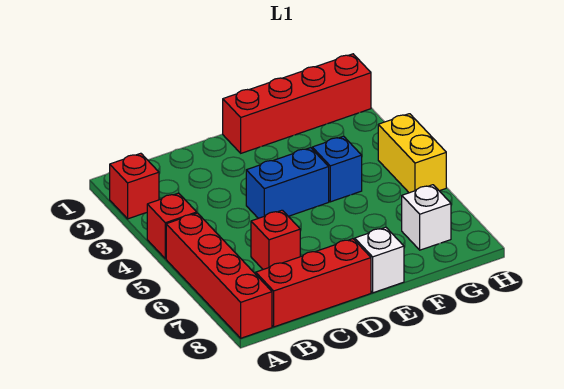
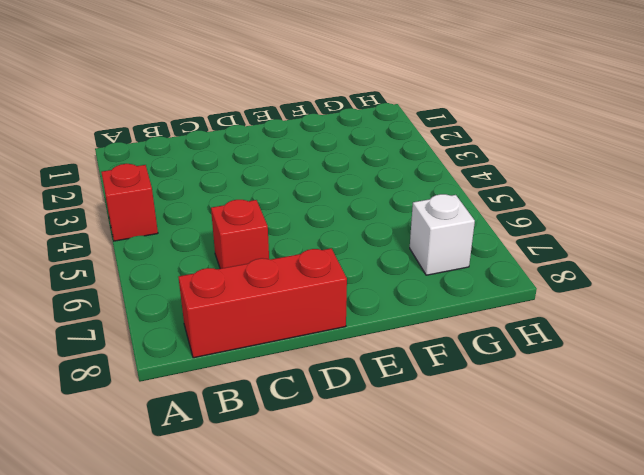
none -> red 1x1 brick [110,153,159,219]
none -> red 1x4 brick [166,213,272,338]

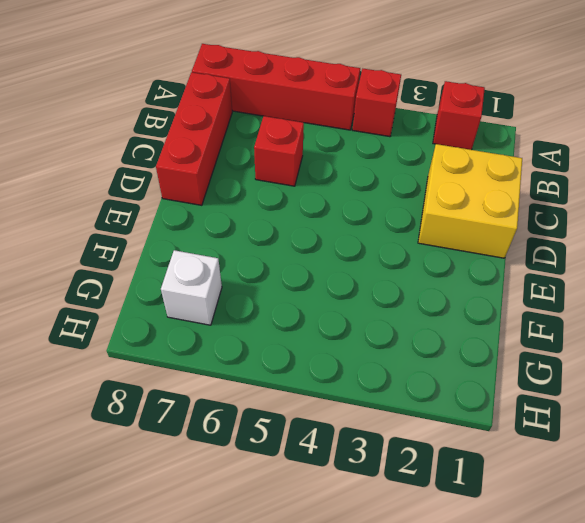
yellow 2x2 brick [418,144,522,258] -> none
none -> blue 1x2 brick [246,148,329,218]
none -> red 1x4 brick [223,54,371,153]

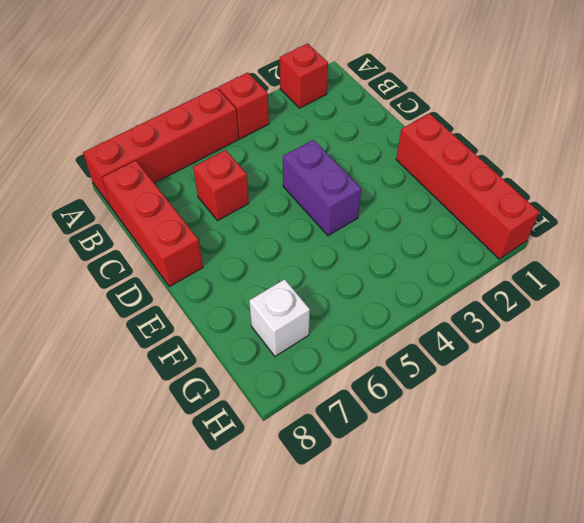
purple 1x2 brick [283,140,361,236] -> blue 1x2 brick [246,148,329,218]
none -> white 1x1 brick [355,227,404,293]
none -> blue 1x1 brick [312,136,362,202]

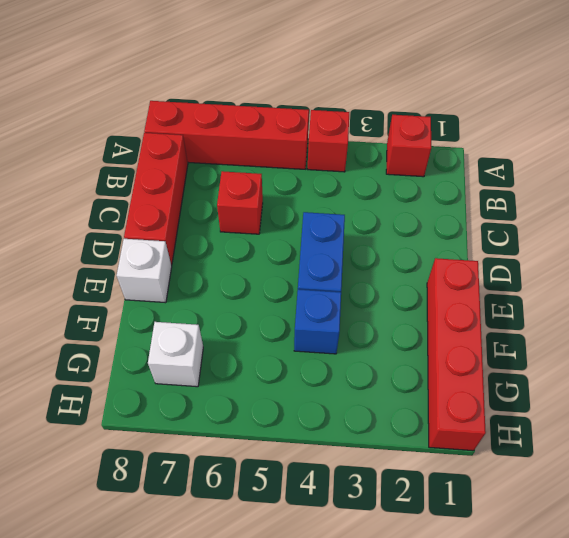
none -> yellow 1x2 brick [378,114,446,193]

